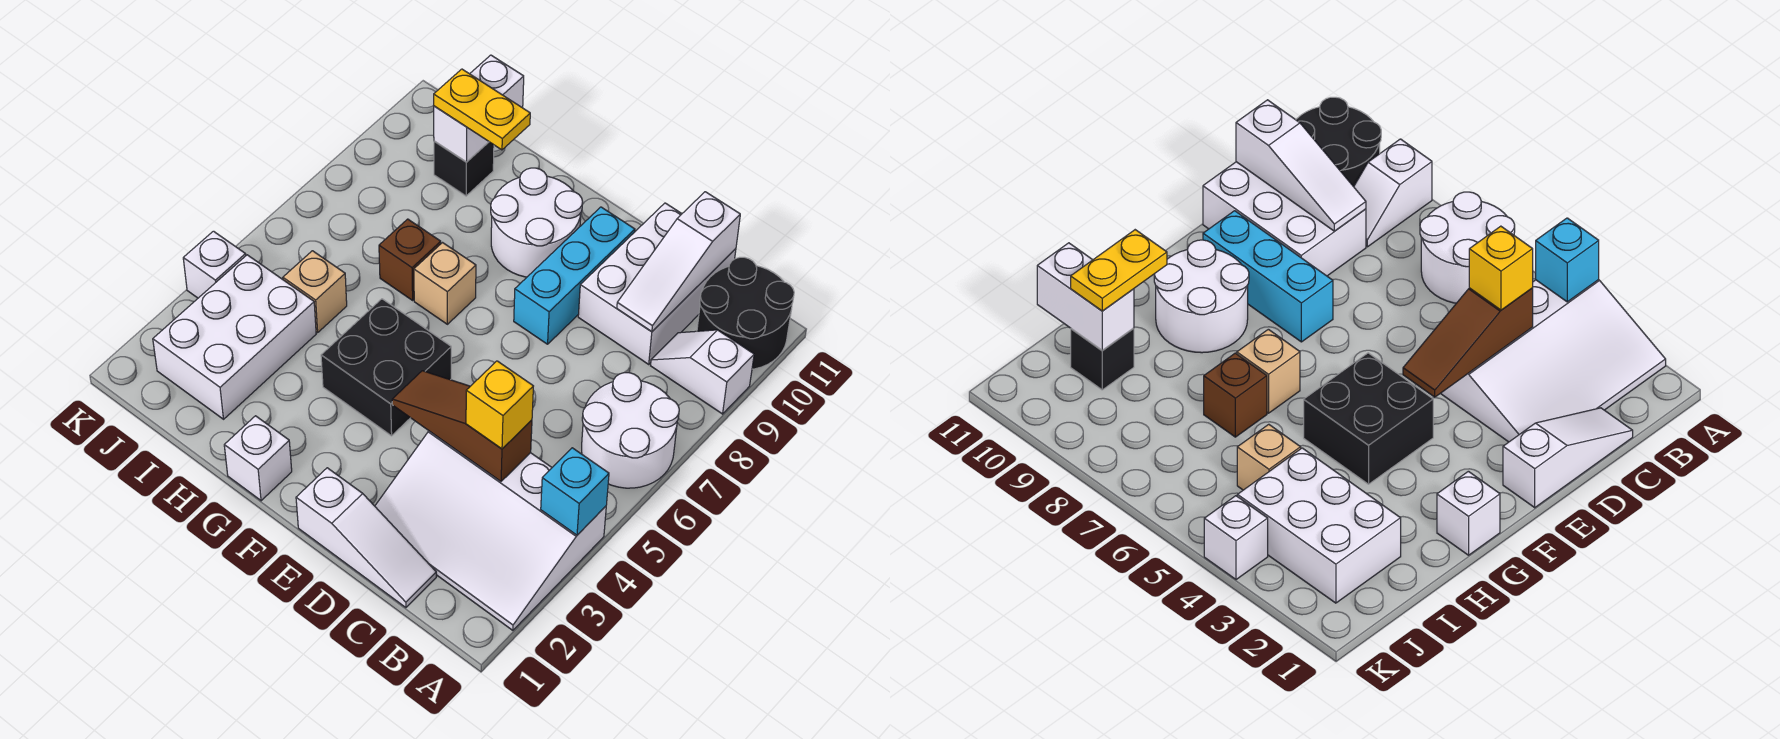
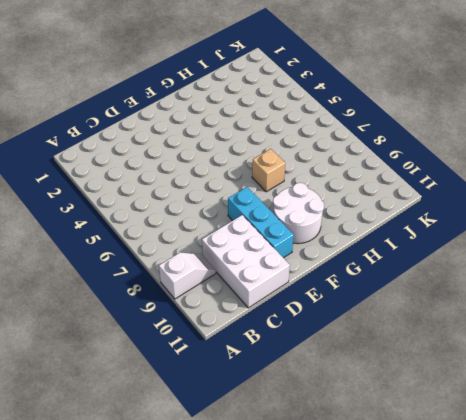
none -> white 3x4 slope [375,431,606,630]
none -> white 2x2 round brick [582,373,679,488]
none -> black 2x2 round brick [697,257,794,369]

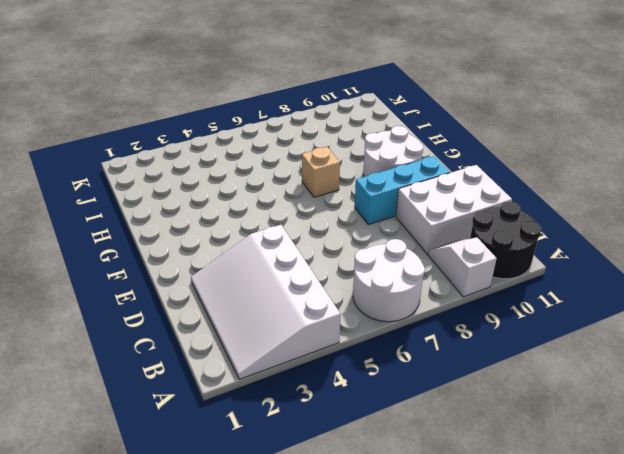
none -> white 1x3 slope [296,468,436,608]
none -> black 2x2 brick [321,299,451,436]
none -> white 1x1 brick [224,416,292,501]

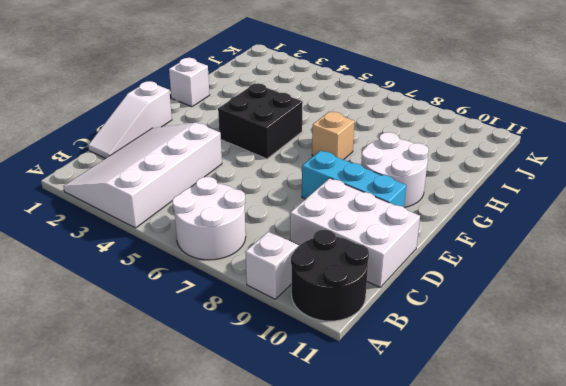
none -> brown 1x1 brick [379,219,441,300]
none -> white 2x3 brick [153,255,316,419]
none -> tan 1x1 brick [283,251,347,333]

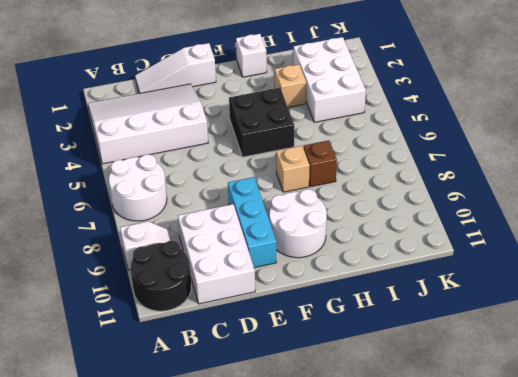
tan 1x1 brick [275,64,306,107] -> tan 1x1 brick moved to [283,251,347,333]
none -> black 1x1 brick [434,141,494,196]
none -> white 1x1 brick [183,231,246,298]
none -> cyan 1x1 brick [541,448,609,535]

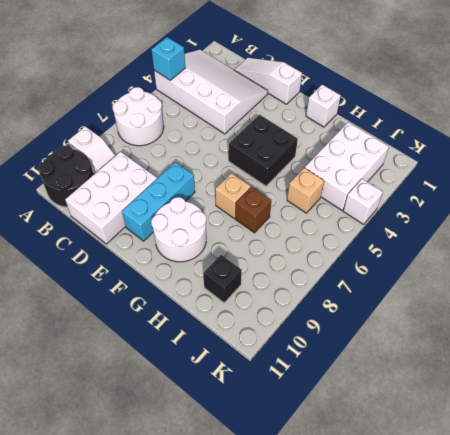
none -> brown 1x3 slope [392,371,532,481]
none -> white 1x3 slope [617,192,740,332]
none -> white 1x2 brick [434,55,524,162]

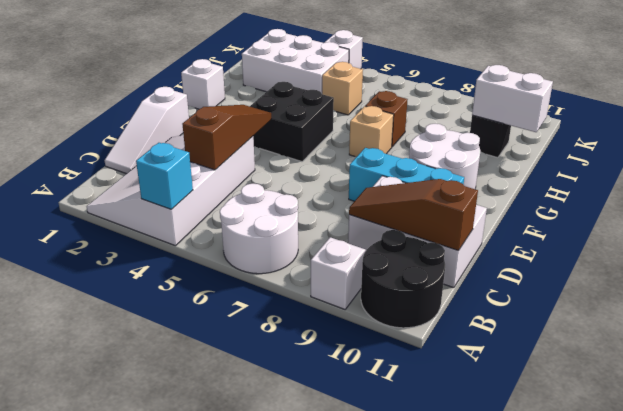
brown 1x3 slope [349,179,478,251] -> white 1x3 slope [617,192,740,332]
none -> yellow 1x1 brick [466,361,533,449]
none -> yellow 1x2 plate [434,69,530,150]

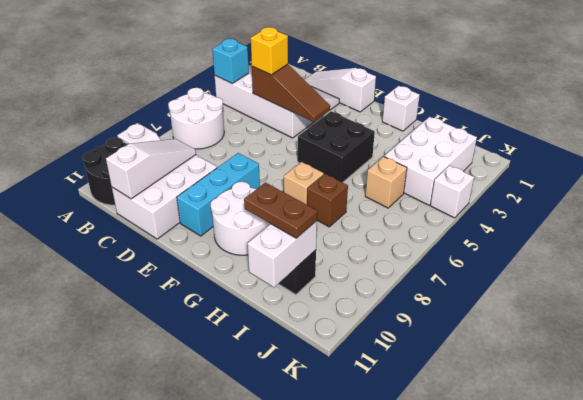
brown 1x2 plate [244,183,317,238] -> yellow 1x2 plate [434,69,530,150]

